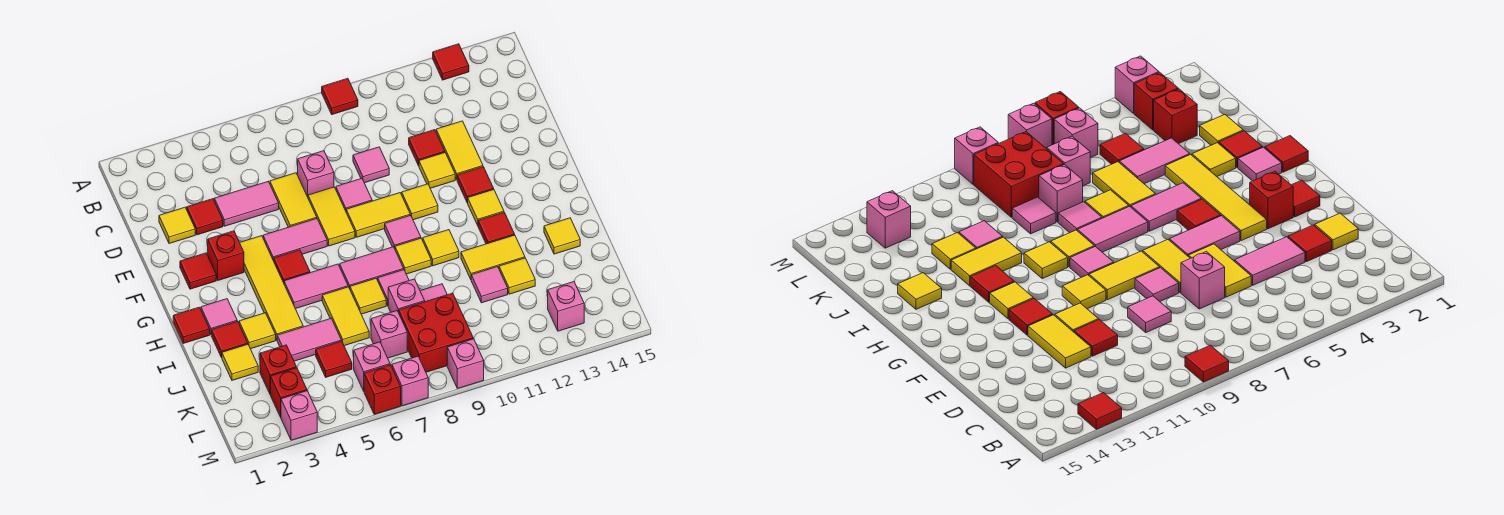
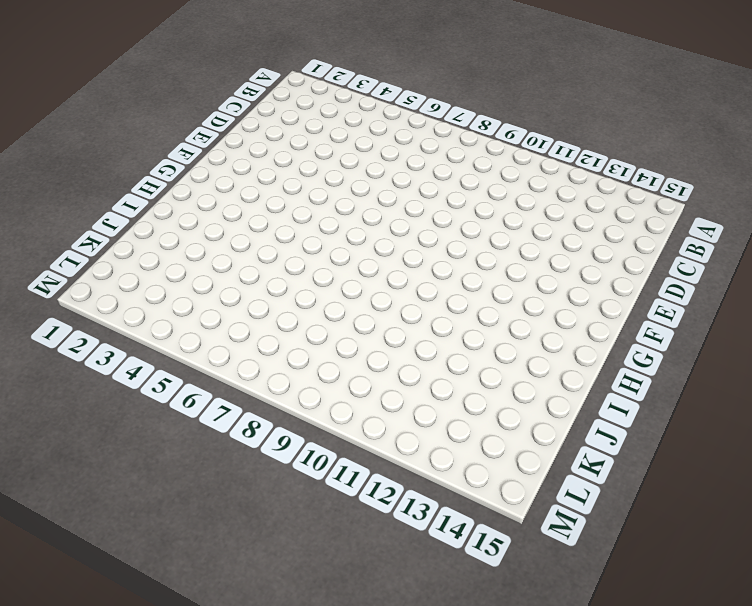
none -> red 1x1 tile [322,78,358,115]
none -> red 1x1 tile [433,44,469,80]
none -> yellow 1x1 tile [159,207,195,244]
none -> red 1x1 tile [187,199,223,235]

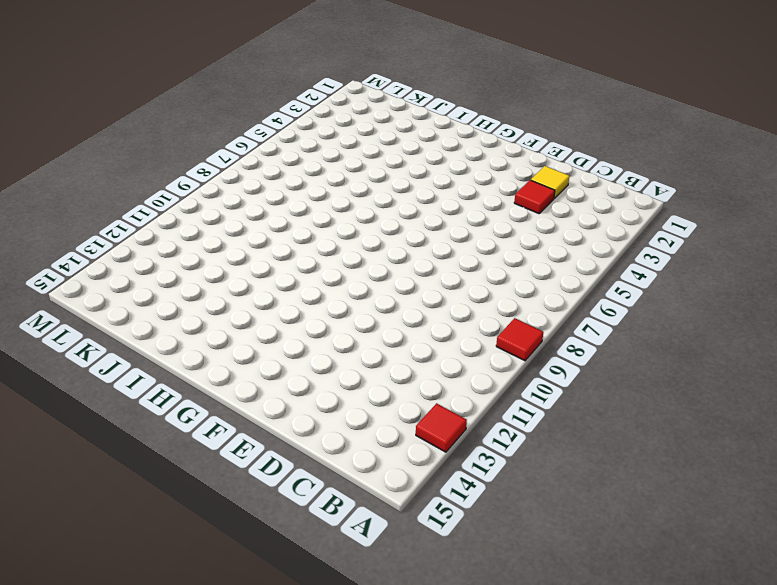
none -> pink 1x2 tile [214,182,279,226]
none -> yellow 1x2 tile [270,173,317,227]
none -> pink 1x1 brick [298,151,334,197]
none -> pink 1x1 tile [353,147,389,183]

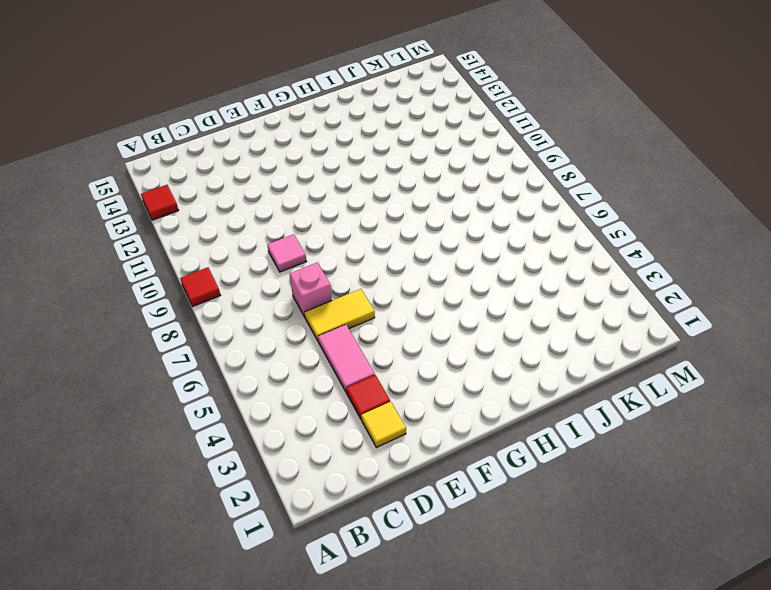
none -> red 1x1 tile [409,130,445,166]
none -> yellow 1x2 tile [436,121,483,179]
none -> yellow 1x2 tile [308,187,355,246]
none -> pink 1x1 tile [336,178,372,210]

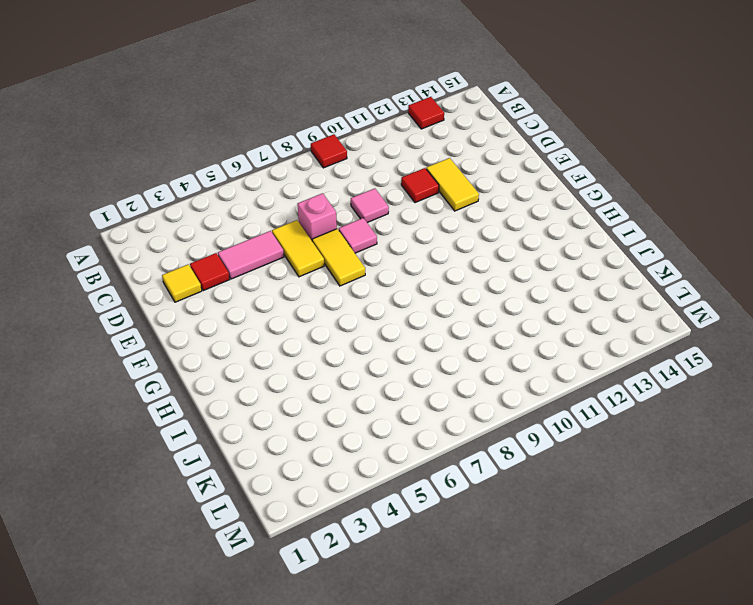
none -> yellow 1x1 tile [419,153,455,188]
none -> red 1x1 tile [180,253,216,289]
none -> red 1x1 brick [208,231,244,280]
none -> yellow 1x4 tile [240,236,303,340]

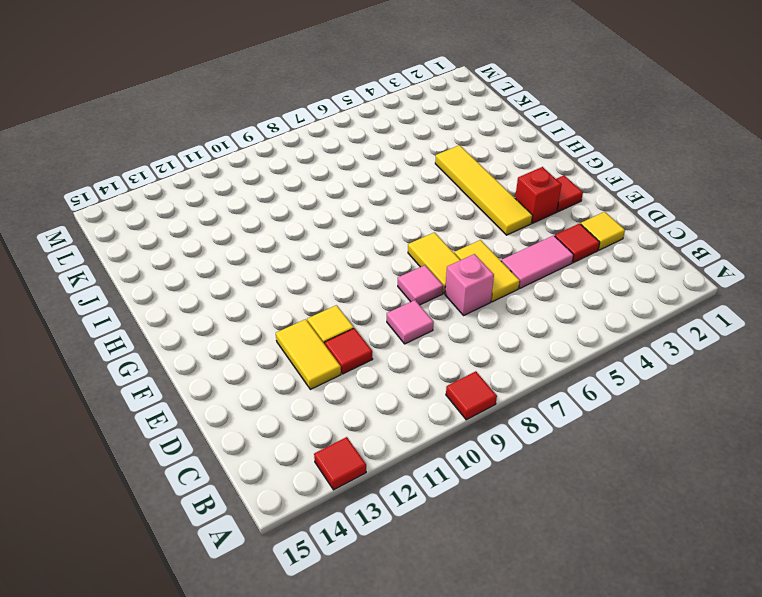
none -> pink 1x2 tile [263,219,327,261]
none -> yellow 1x2 tile [346,193,410,237]
none -> yellow 1x1 tile [402,184,438,220]
none -> red 1x1 tile [457,167,494,203]

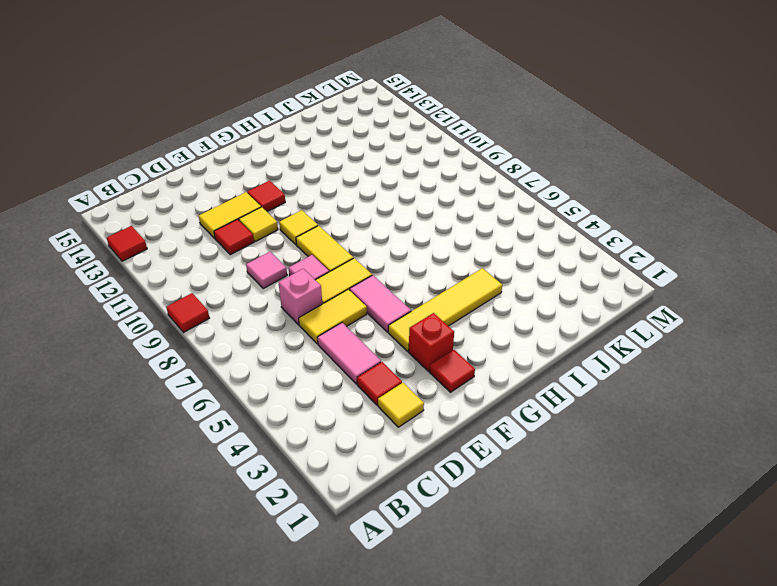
none -> red 1x1 tile [274,250,310,282]
none -> pink 1x1 tile [385,215,421,249]
none -> yellow 1x1 tile [468,190,504,225]
none -> red 1x1 tile [173,307,210,343]

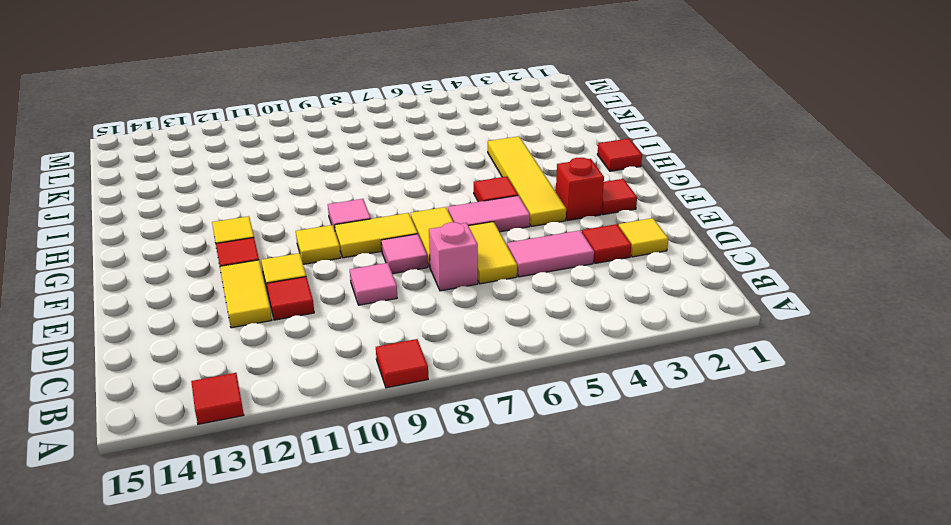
none -> pink 1x1 tile [201,299,237,334]
none -> pink 1x2 tile [284,264,348,309]
none -> pink 1x2 tile [340,247,404,288]
none -> yellow 1x1 tile [395,238,431,274]

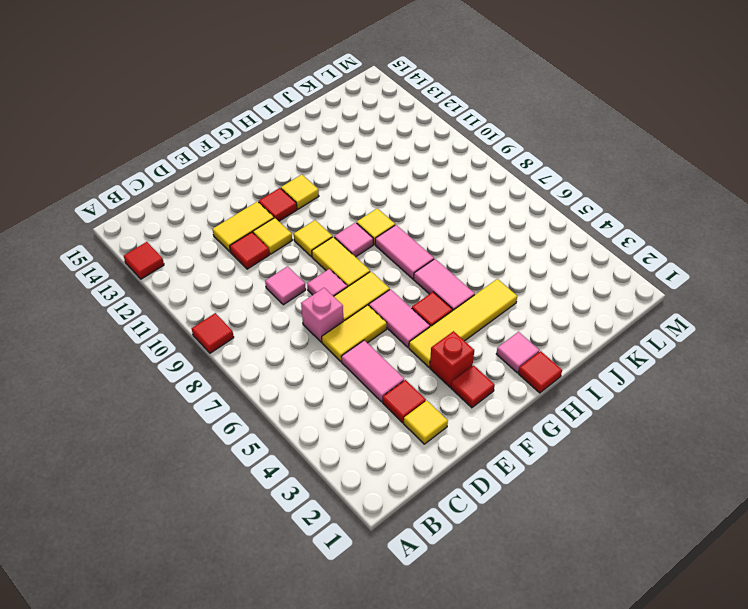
none -> yellow 1x1 tile [423,230,459,266]
none -> red 1x1 tile [478,212,515,244]
none -> red 1x1 tile [211,321,248,358]
none -> yellow 1x1 tile [239,313,276,349]

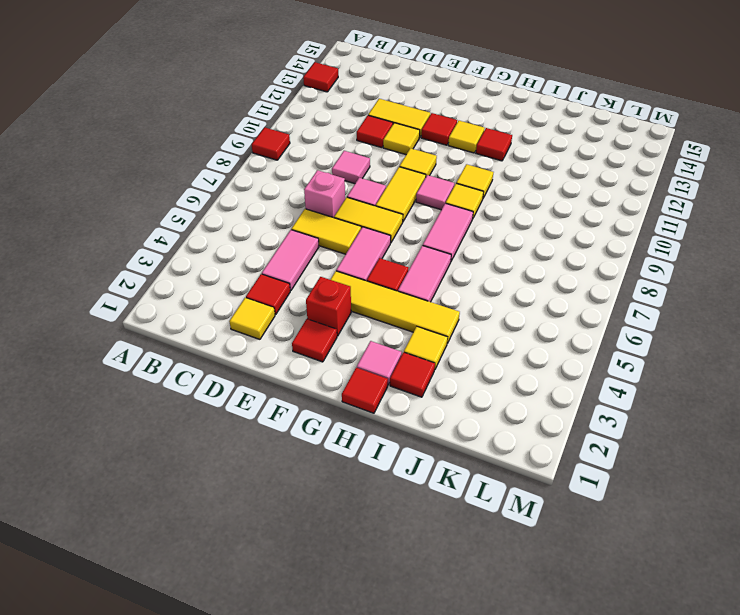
none -> yellow 1x2 tile [322,287,369,346]
none -> yellow 1x1 tile [350,278,386,314]
none -> pink 1x1 tile [378,270,409,305]
none -> yellow 1x2 tile [461,235,525,279]

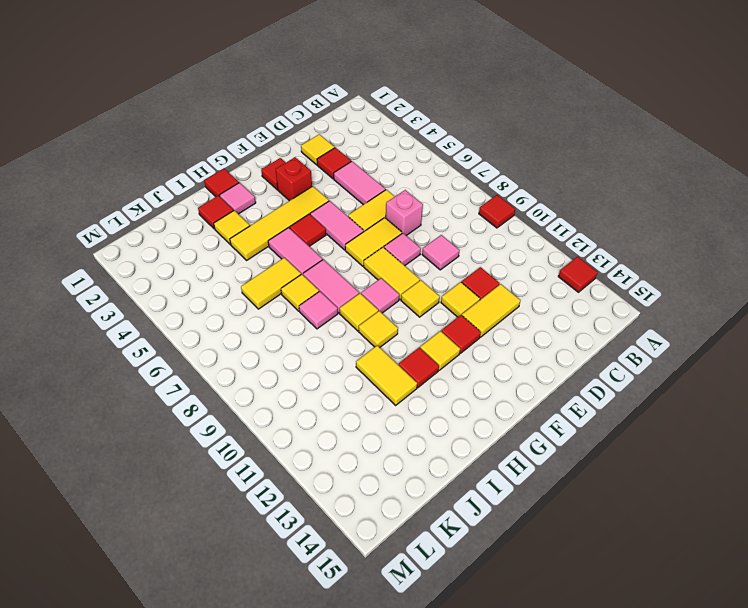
none -> yellow 1x1 tile [544,218,580,254]
none -> yellow 1x1 tile [222,344,258,380]
none -> pink 1x2 tile [277,319,341,361]
none -> pink 1x1 brick [388,279,425,312]

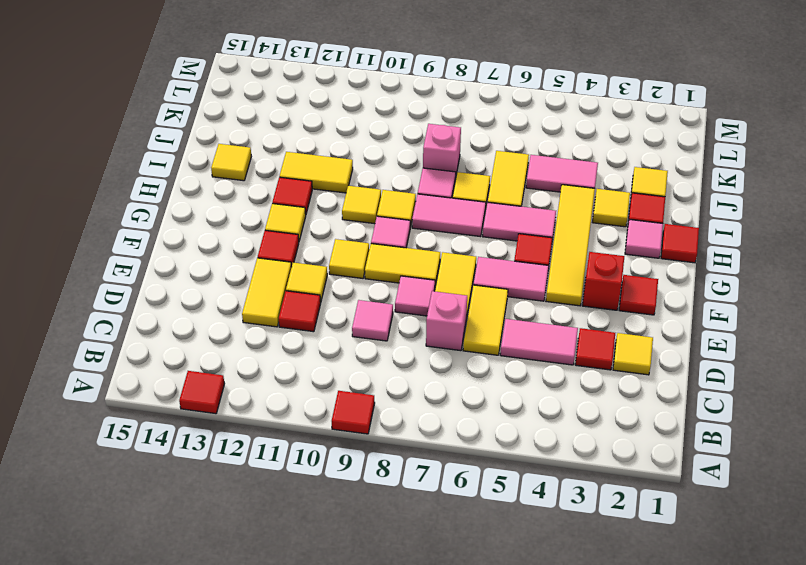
none -> pink 1x1 tile [420,284,447,302]
none -> pink 1x1 tile [471,267,508,303]
none -> yellow 1x1 tile [499,258,535,294]
none -> red 1x1 brick [260,345,296,395]

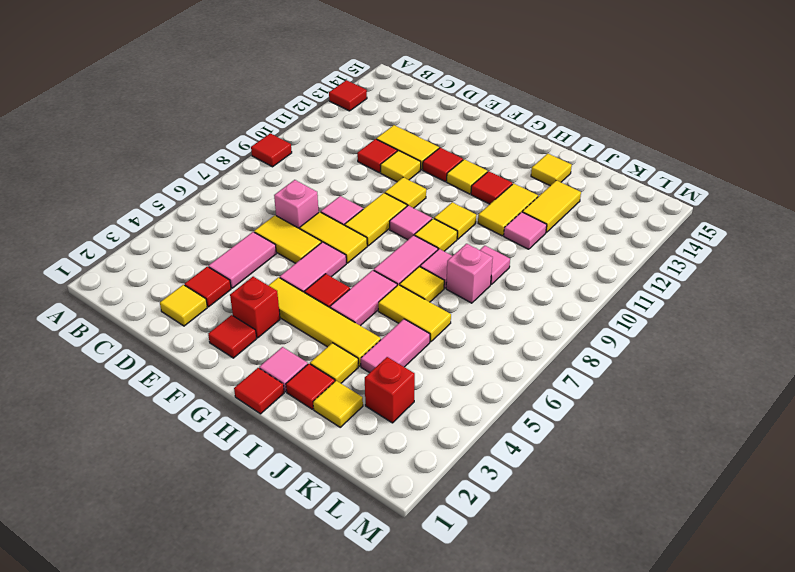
yellow 1x2 tile [522,180,581,233] -> yellow 1x1 tile [499,258,535,294]
none -> pink 1x1 tile [353,147,389,183]
none -> red 1x1 tile [316,341,352,377]
none -> pink 1x1 brick [371,311,407,358]
none -> red 2x2 brick [399,293,473,372]

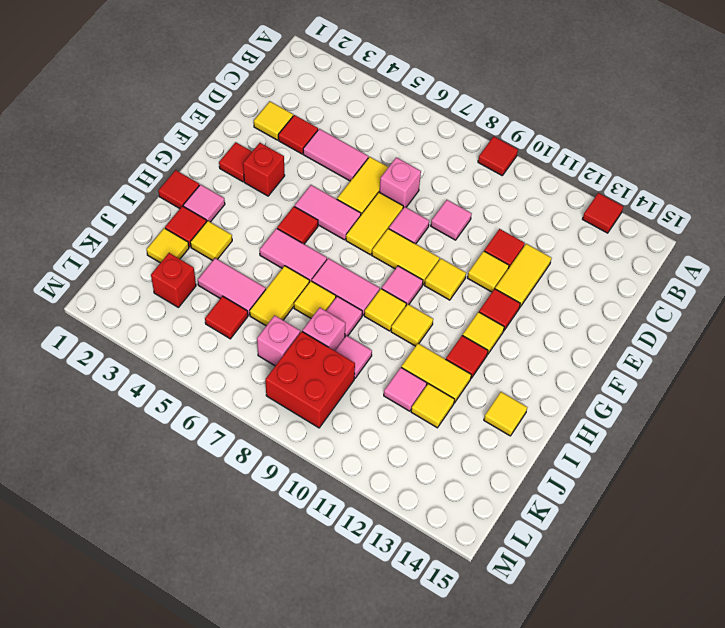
none -> yellow 1x4 tile [240,236,303,340]
none -> red 1x1 brick [271,368,307,417]
none -> pink 1x1 brick [354,342,390,391]
none -> pink 1x1 brick [548,282,584,331]

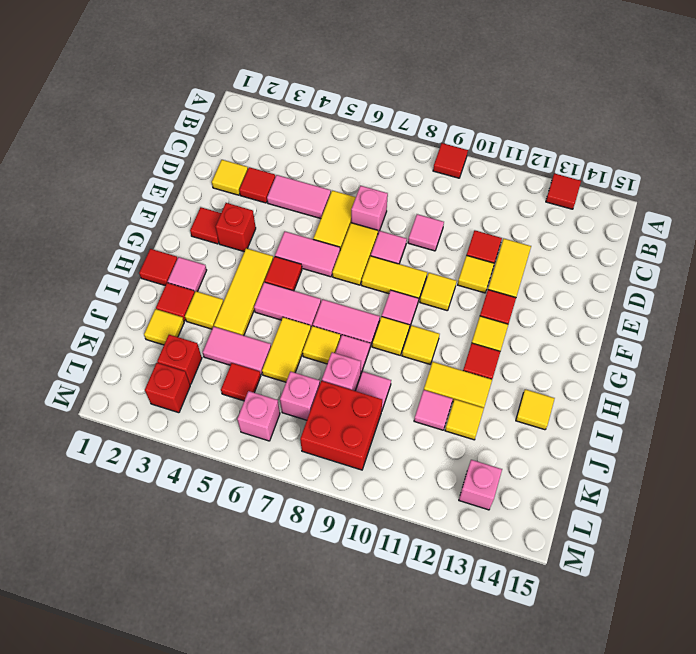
yellow 1x3 tile [214,248,273,336] -> yellow 1x4 tile [240,236,303,340]
none -> pink 1x1 brick [281,391,317,440]
none -> red 1x1 brick [364,365,401,414]
none -> pink 1x1 brick [392,356,428,406]
none -> pink 1x1 brick [447,339,484,389]

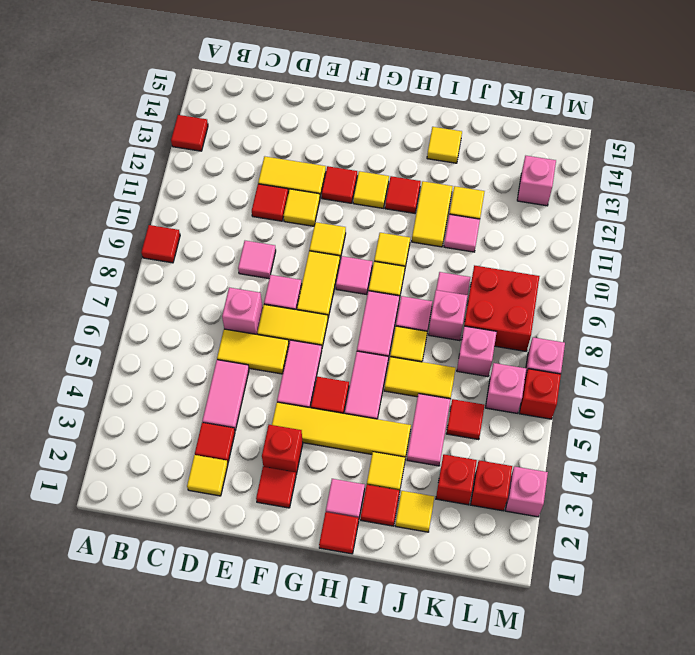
none -> pink 1x1 brick [447,339,484,389]

